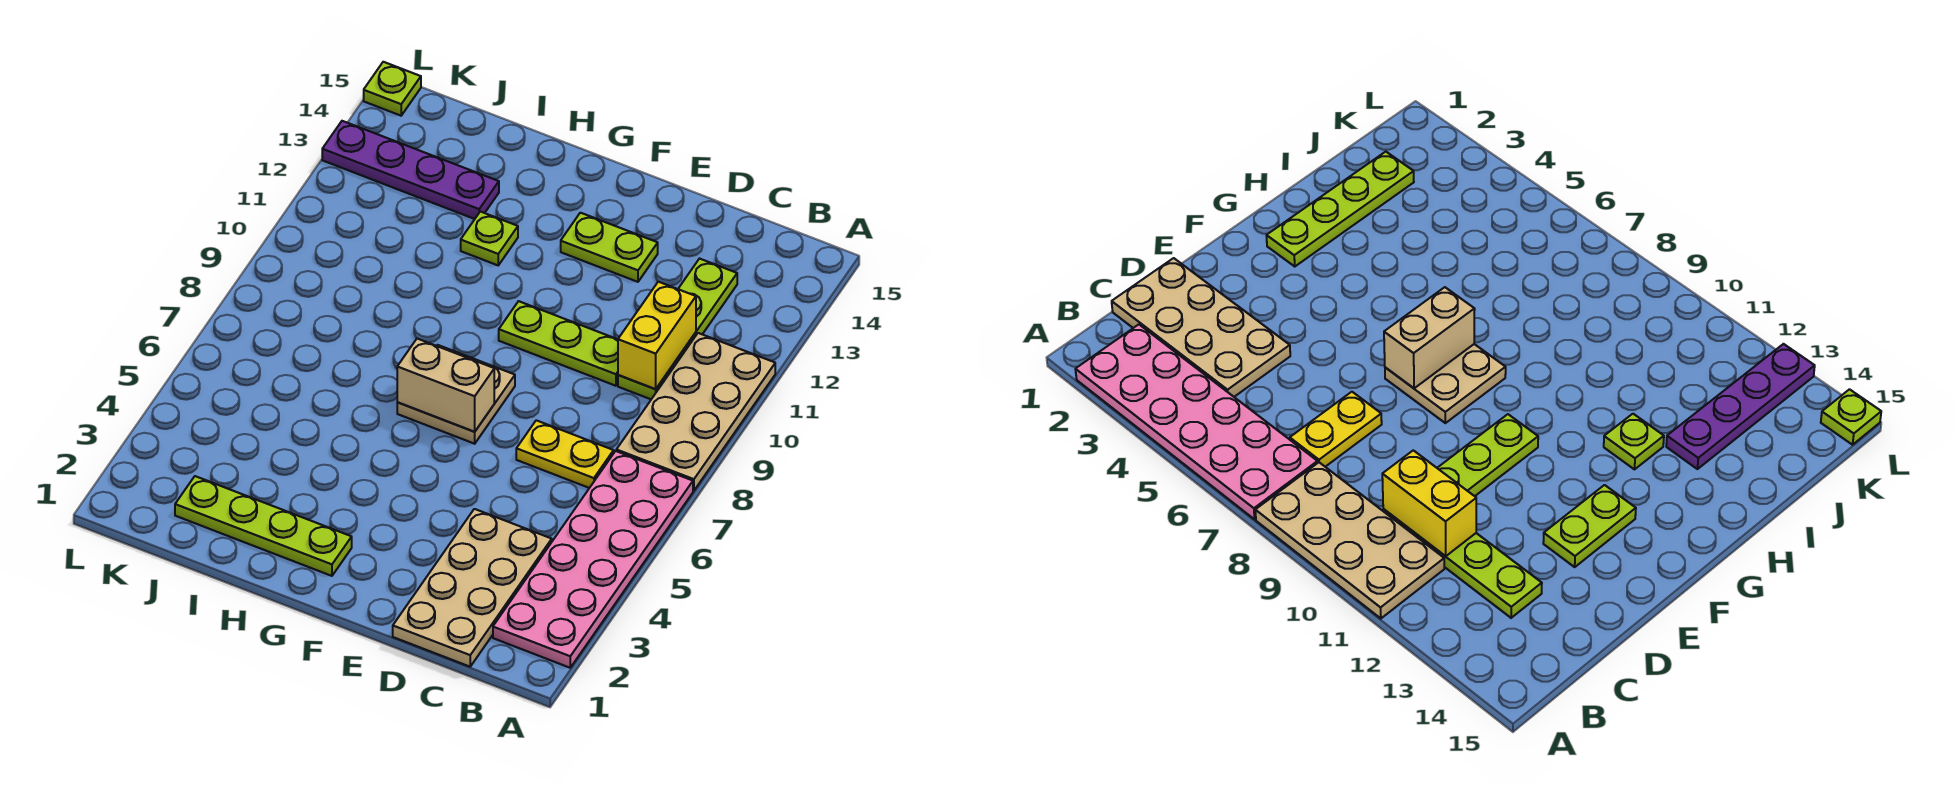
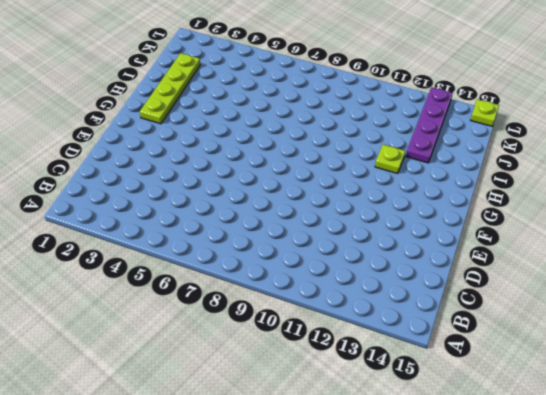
none -> pink 2x6 plate [493,451,693,668]
none -> tan 2x4 plate [616,333,775,491]
none -> tan 2x4 plate [393,509,552,667]

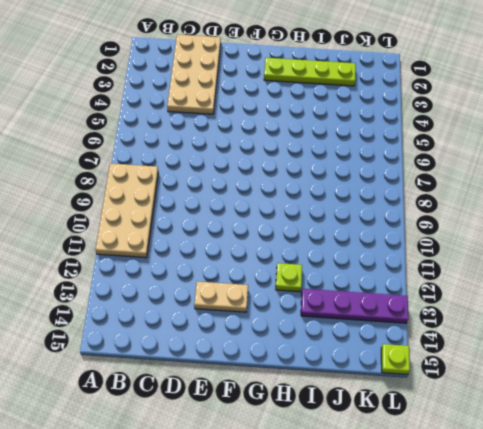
tan 1x2 plate [194,281,248,312] -> lime 1x2 plate [561,213,658,282]
none -> pink 2x6 plate [493,451,693,668]
none -> yellow 1x2 plate [516,420,614,488]
none -> lime 1x4 plate [618,259,737,399]

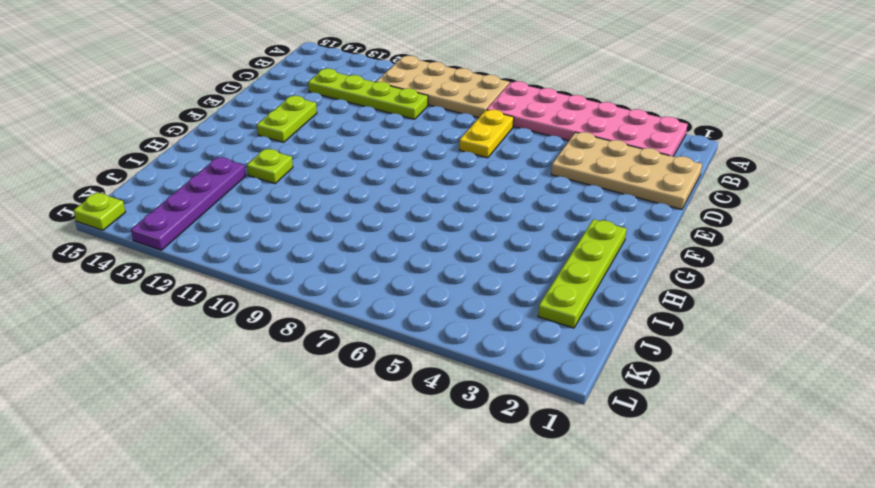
none -> lime 1x3 plate [499,301,618,386]
none -> tan 2x2 plate [397,345,515,444]
none -> yellow 1x2 brick [618,282,696,389]

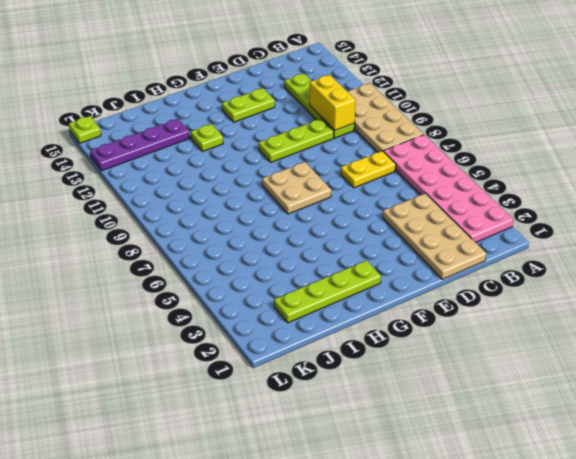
none -> tan 1x2 brick [397,339,494,432]

